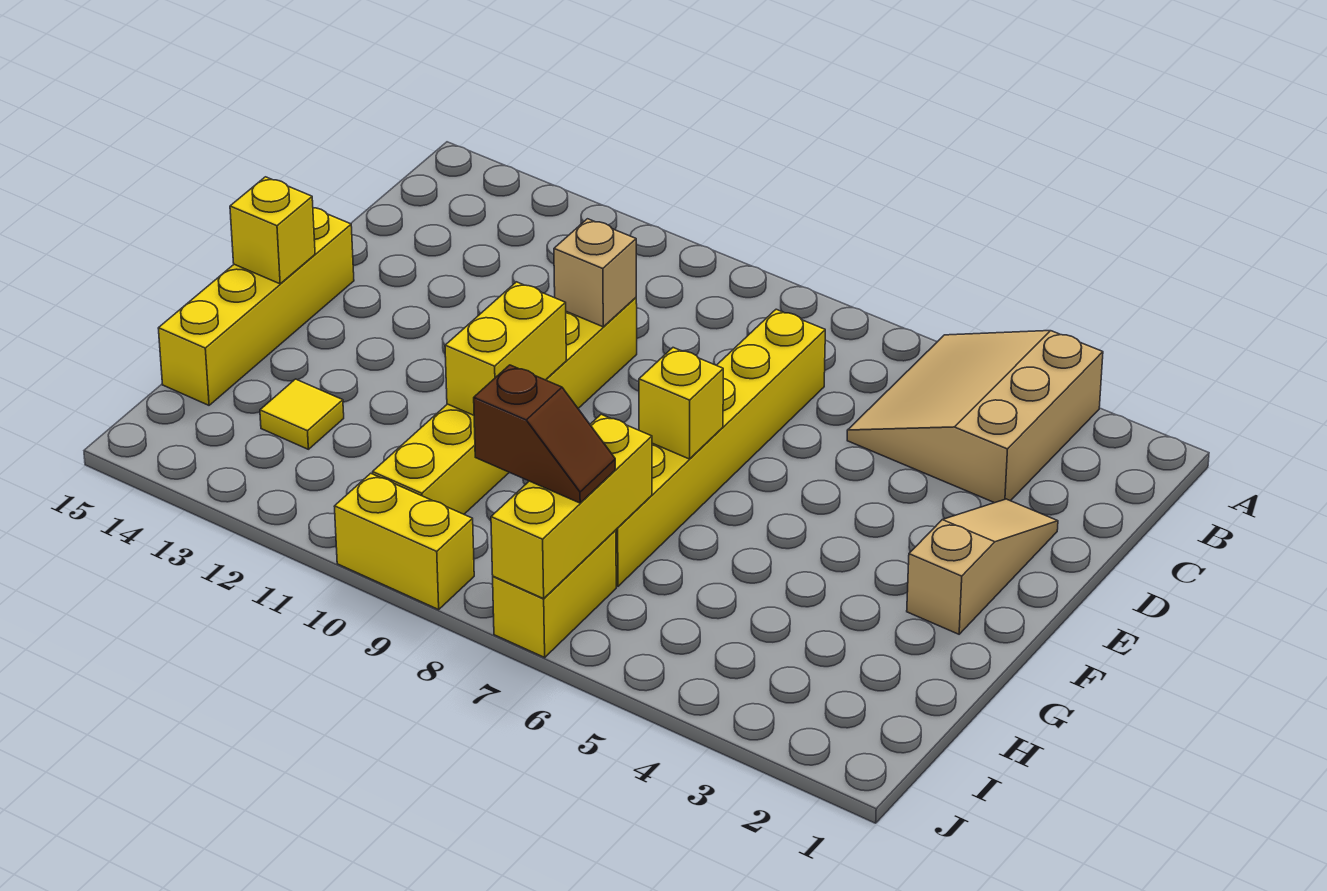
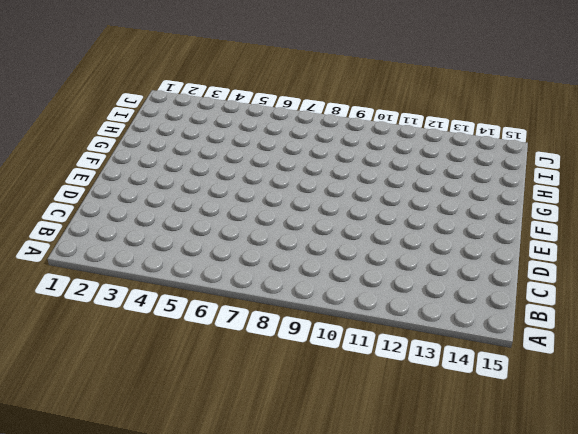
none -> tan 3x3 slope [847,331,1103,503]
none -> yellow 1x6 brick [616,309,825,586]
none -> tan 1x3 slope [907,499,1058,634]

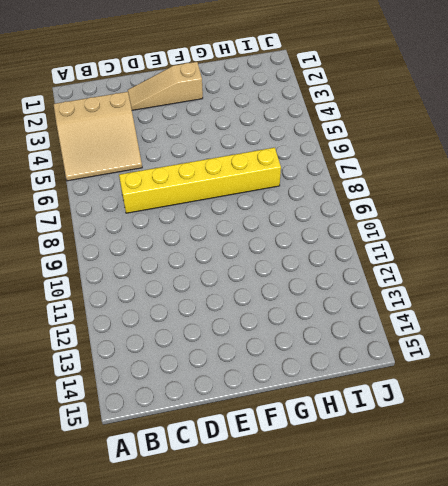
none -> yellow 1x6 brick [373,298,637,514]
none -> yellow 1x4 brick [158,208,354,405]
none -> yellow 1x1 tile [260,379,344,449]

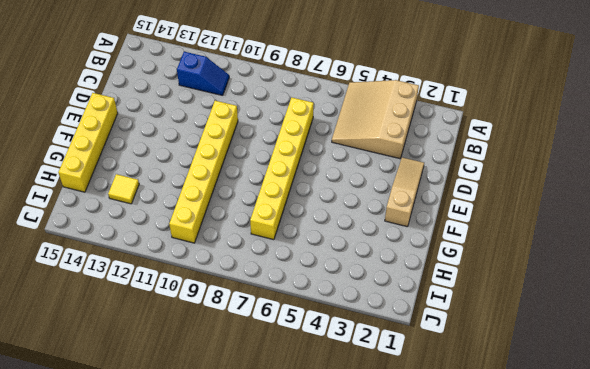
blue 1x2 slope [177,52,229,95] -> none
none -> yellow 1x2 brick [493,530,616,657]
none -> yellow 1x2 brick [334,473,474,610]
none -> tan 1x1 brick [554,219,636,327]

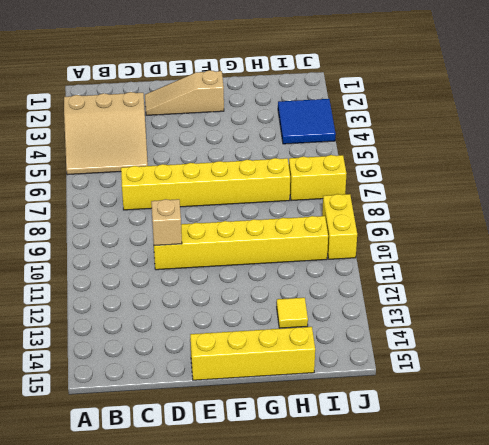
blue 2x2 tile [278,99,336,144] -> none
none -> yellow 1x1 brick [639,348,723,459]
none -> yellow 1x2 brick [445,282,566,415]
none -> yellow 1x1 brick [230,177,315,284]

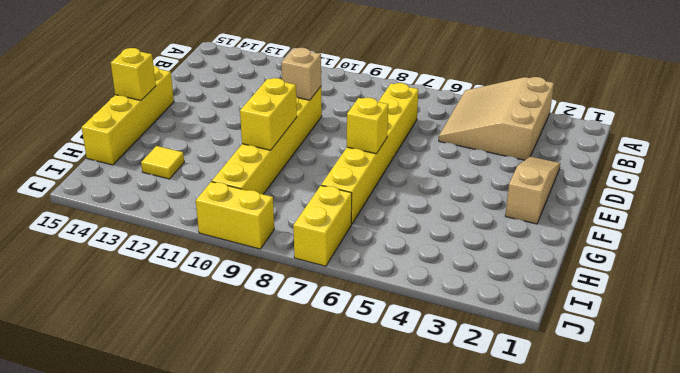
none -> yellow 1x3 brick [491,414,652,599]
none -> brown 1x2 slope [474,365,615,503]

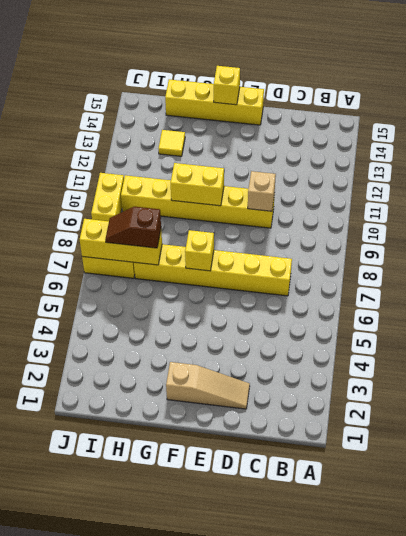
brown 1x2 slope [105,207,161,248] -> brown 1x2 slope turned to [474,365,615,503]
none -> tan 3x3 slope [847,331,1103,503]

